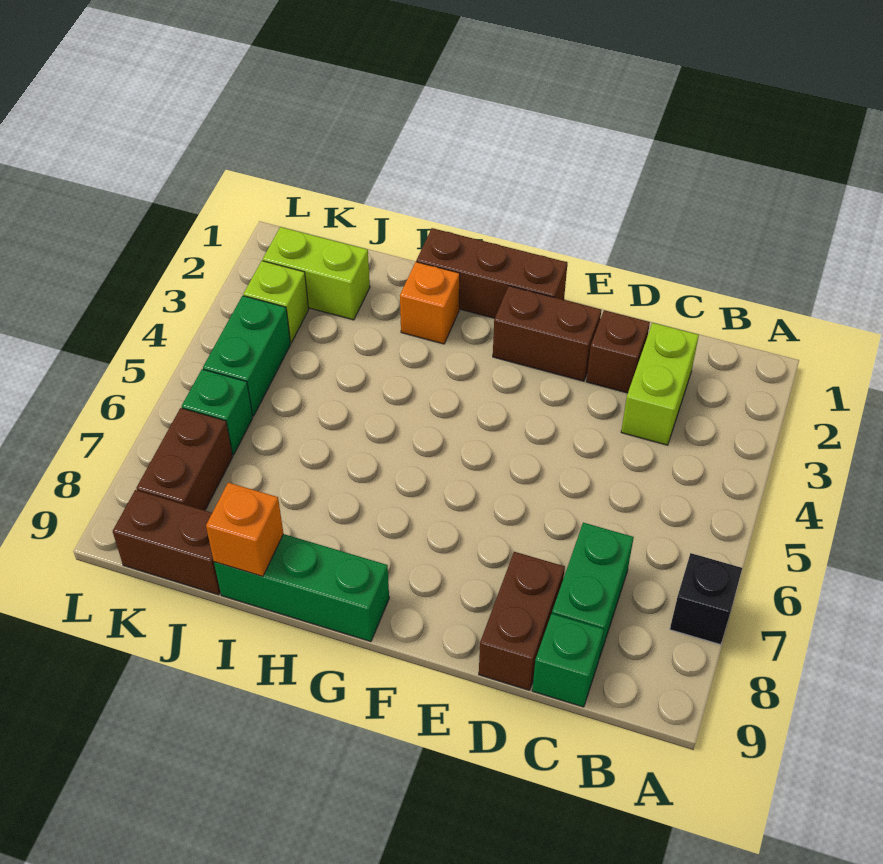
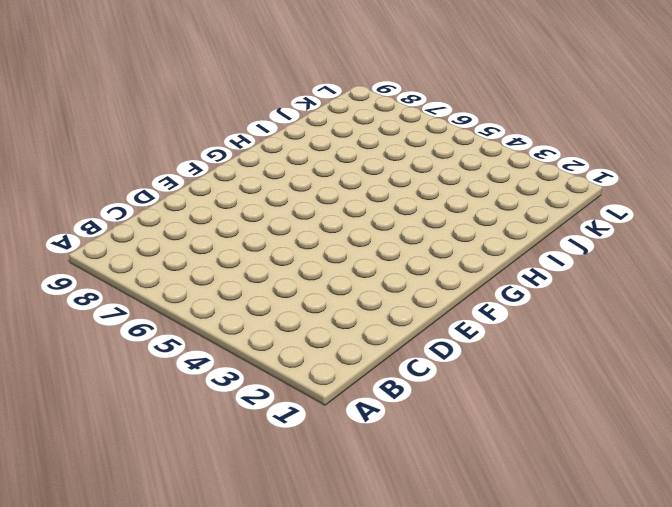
none -> black 1x1 brick [670,553,742,645]
none -> lime 1x2 brick [621,323,699,445]
none -> green 1x2 brick [552,523,634,658]

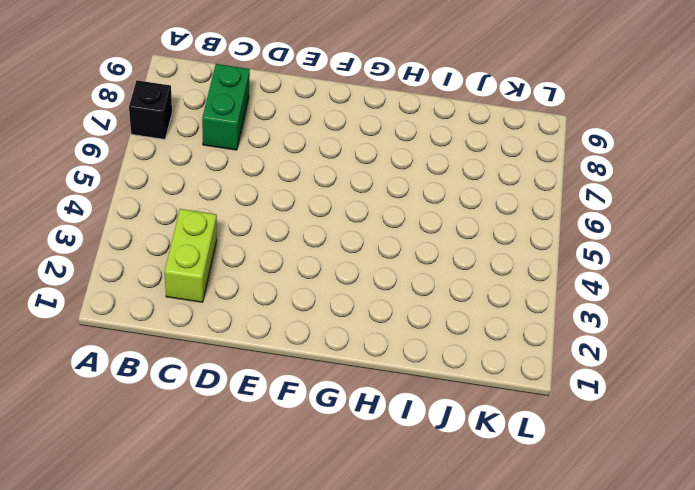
none -> green 1x1 brick [532,614,604,707]
none -> brown 1x1 brick [586,310,650,393]
none -> brown 1x2 brick [479,552,565,690]

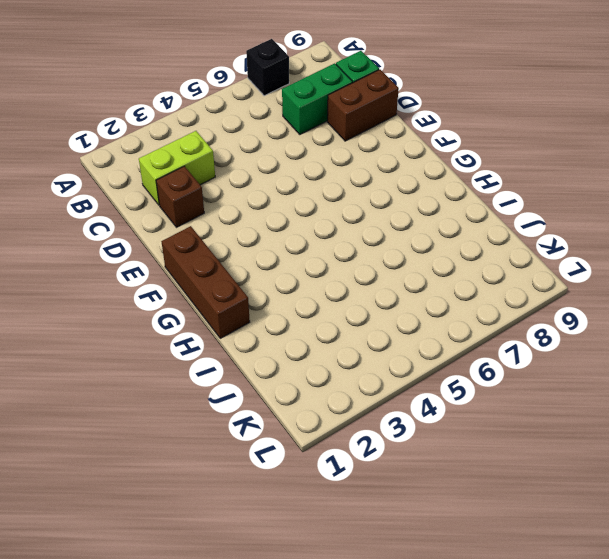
none -> brown 1x2 brick [493,286,601,381]
none -> green 1x3 brick [214,534,389,642]
none -> orange 1x1 brick [400,262,460,344]

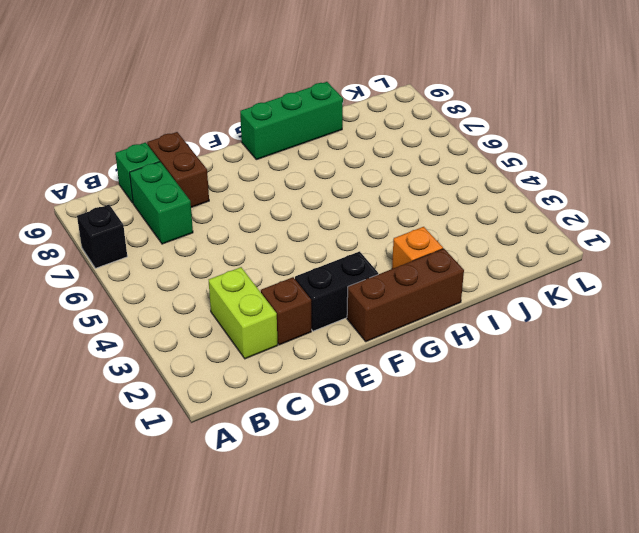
black 1x2 brick [295,251,378,331] -> brown 1x2 brick [493,286,601,381]
none -> lime 1x2 brick [263,227,370,320]
none -> brown 1x2 brick [113,490,220,595]
none -> lime 1x1 brick [243,261,309,343]

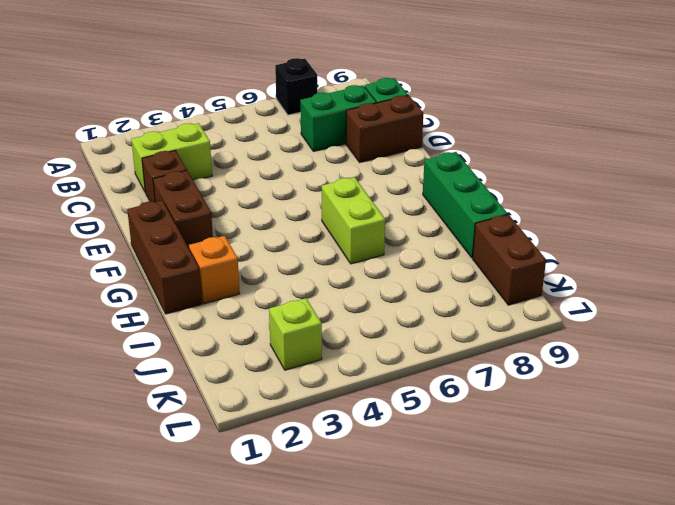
lime 1x2 brick [322,177,385,264] -> lime 1x2 brick moved to [263,227,370,320]
none -> green 1x2 brick [203,296,291,416]
none -> green 1x1 brick [182,369,253,455]
none -> brown 1x2 brick [136,408,233,510]

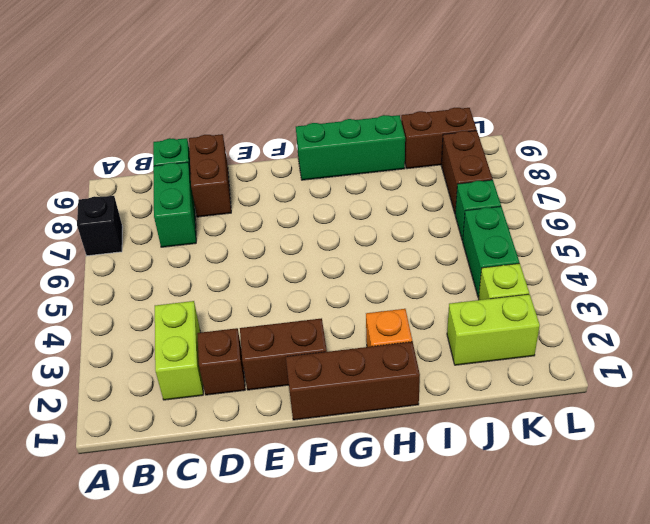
none -> orange 1x1 brick [206,483,283,576]

